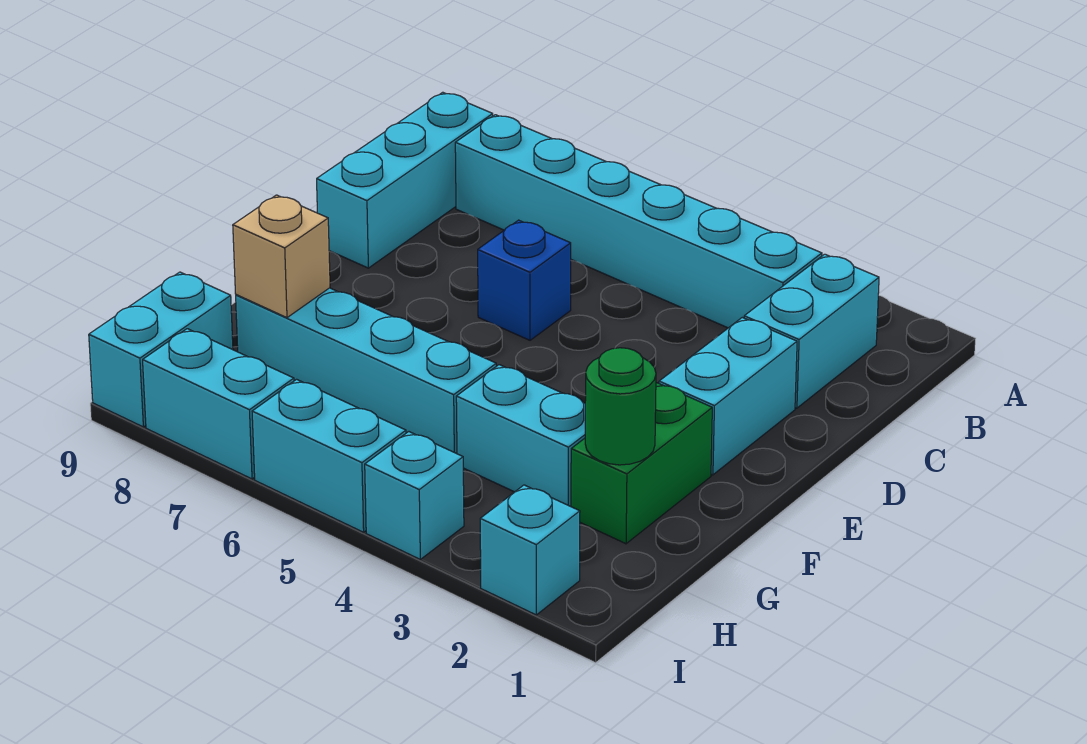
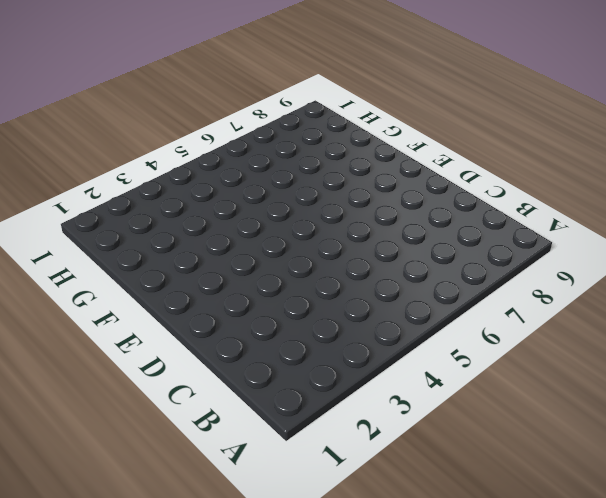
none -> cyan 1x2 brick [744,254,879,408]
none -> cyan 1x6 brick [455,115,822,328]
none -> cyan 1x3 brick [317,92,493,268]

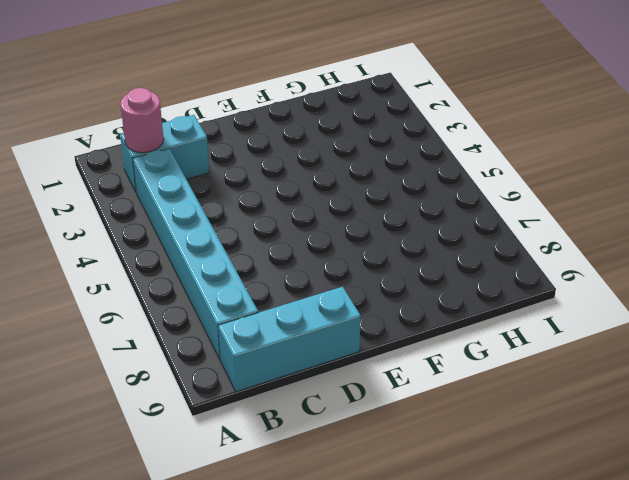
pink 1x1 round brick [120,88,164,153] -> none
none -> cyan 1x2 brick [659,317,797,475]
none -> blue 1x1 brick [478,220,571,340]
none -> green 1x2 brick [571,383,712,544]

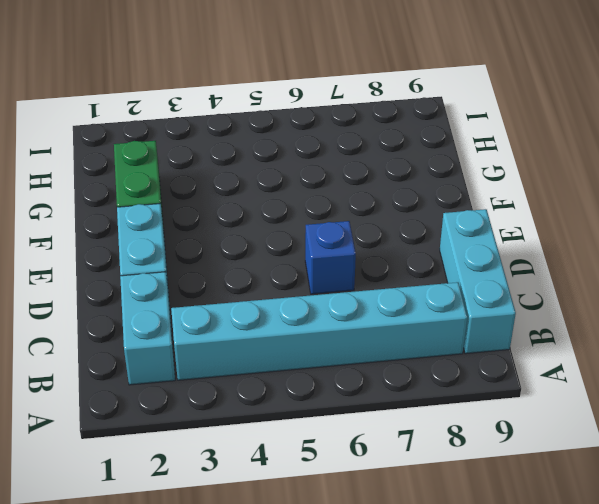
none -> cyan 1x2 brick [456,365,585,507]
none -> cyan 1x4 brick [236,288,496,454]
none -> cyan 1x2 brick [89,272,233,427]

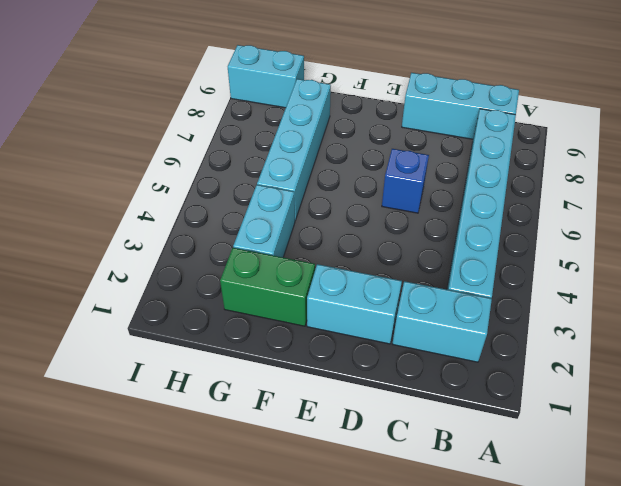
none -> cyan 1x1 brick [480,485,580,615]
none -> cyan 1x1 brick [365,432,464,559]
none -> cyan 1x2 brick [252,379,406,532]

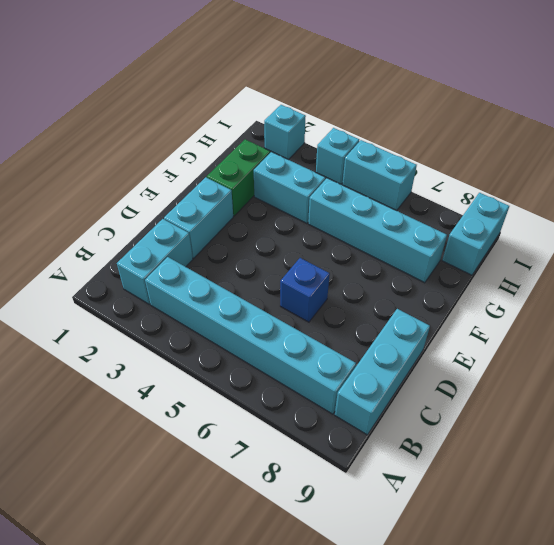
none -> cyan 1x2 brick [143,329,294,479]
none -> green 1x1 round brick [585,348,656,465]
none -> tan 1x1 brick [233,195,330,318]

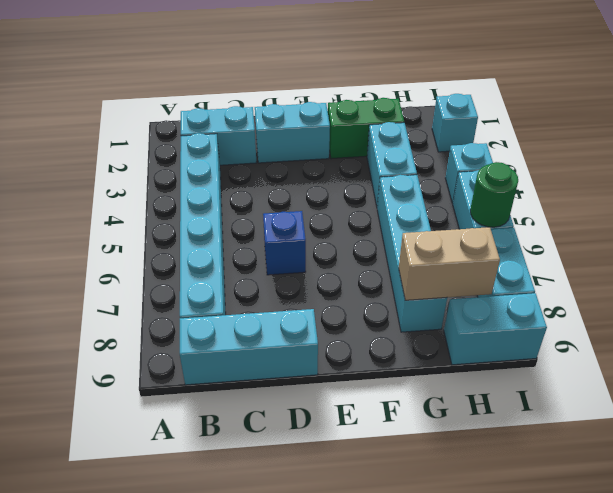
tan 1x2 brick [399,227,500,300] -> tan 1x1 brick [233,195,330,318]
green 1x1 round brick [470,162,518,227] -> green 1x1 round brick moved to [585,348,656,465]

